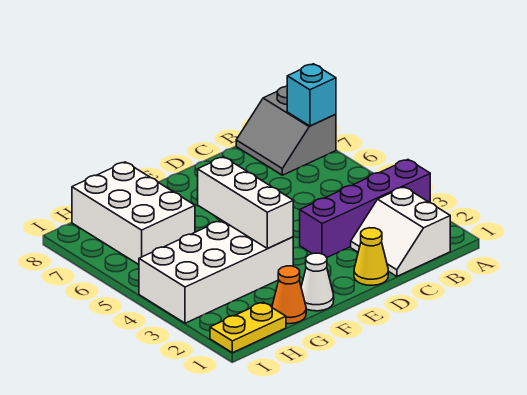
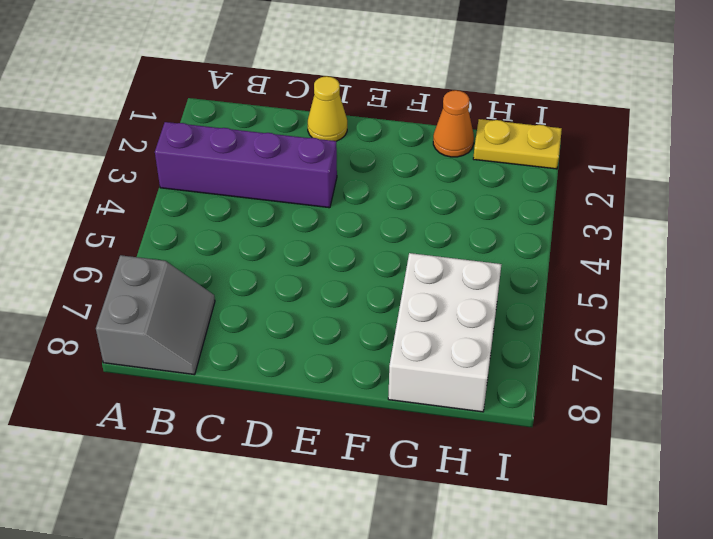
none -> white 2x2 slope [351,187,450,276]
none -> white 1x1 cone [301,253,334,311]

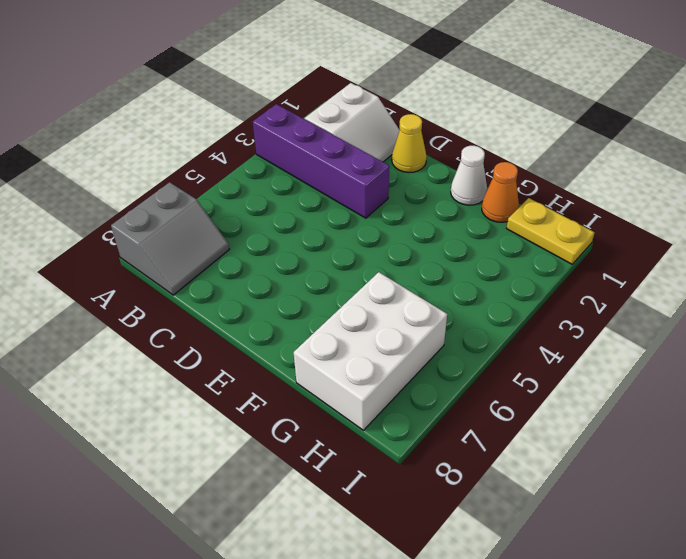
none -> white 2x4 brick [139,220,293,323]
none -> cyan 1x1 brick [287,64,336,126]

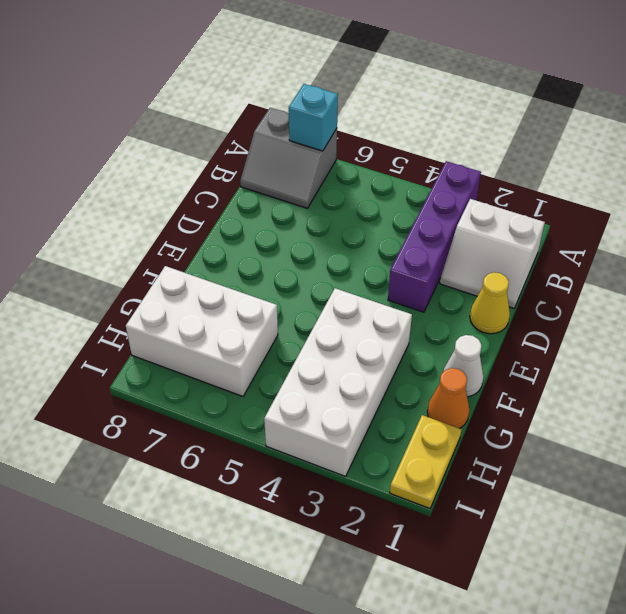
none -> white 1x3 brick [198,157,293,249]

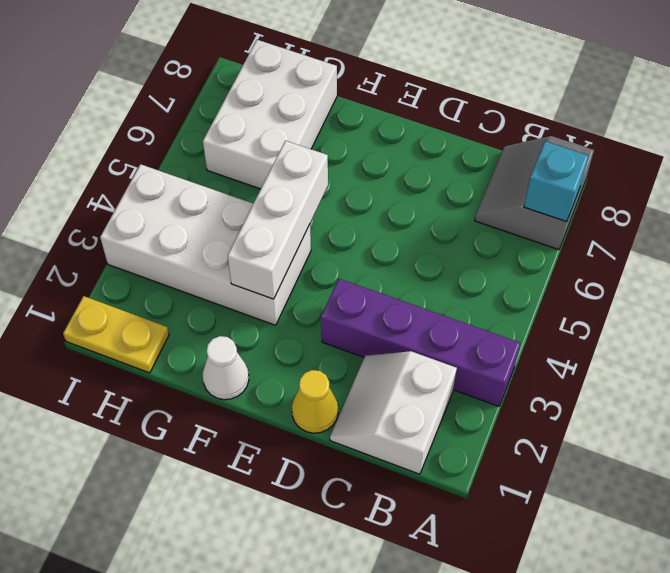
none -> orange 1x1 cone [272,266,306,324]

